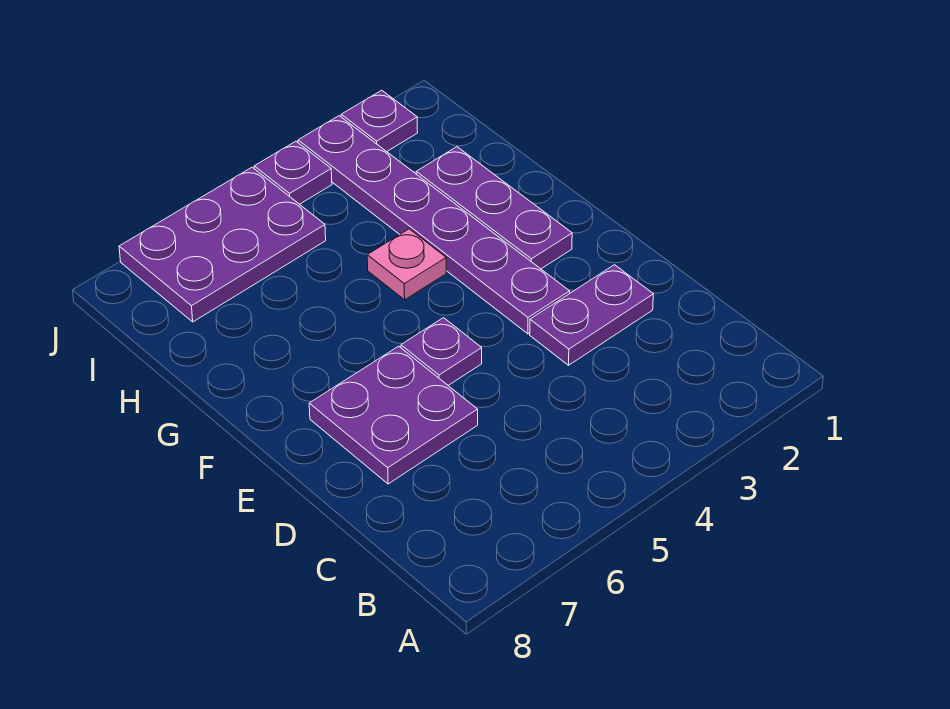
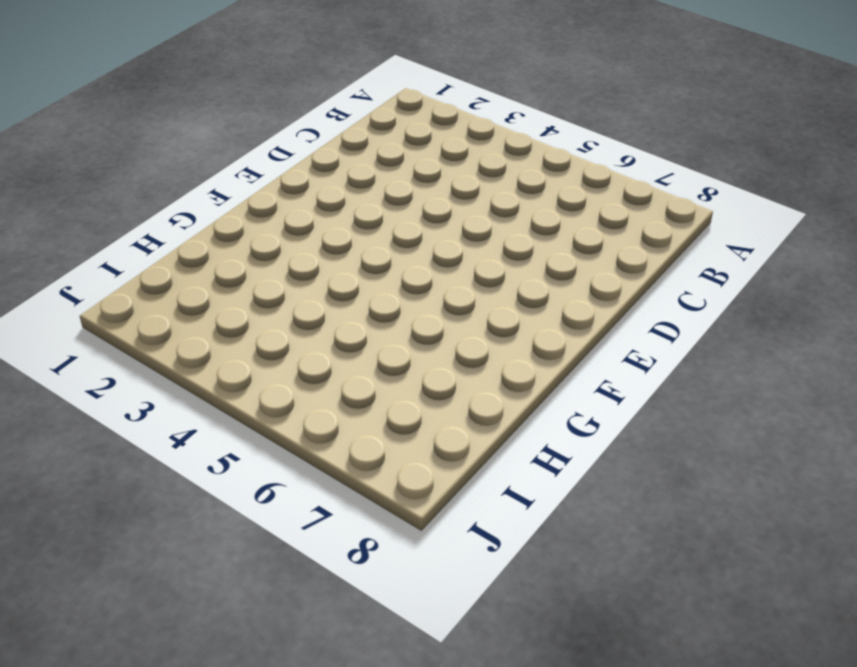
none -> purple 1x2 plate [530,265,653,365]
none -> purple 2x2 plate [309,346,478,484]

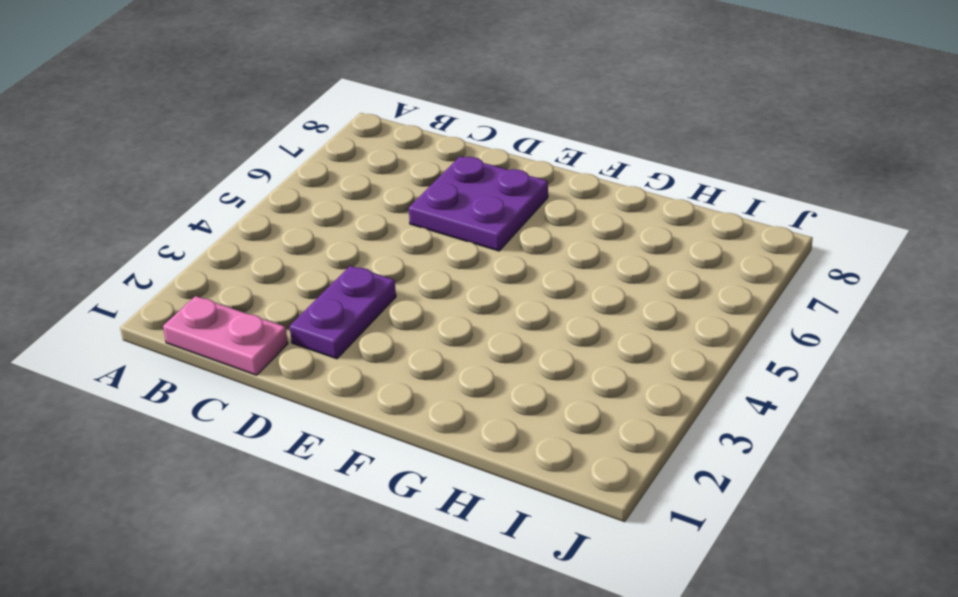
pink 1x2 plate [163,296,288,375] -> none
none -> purple 1x6 plate [298,116,570,334]
none -> purple 1x1 plate [401,318,482,385]

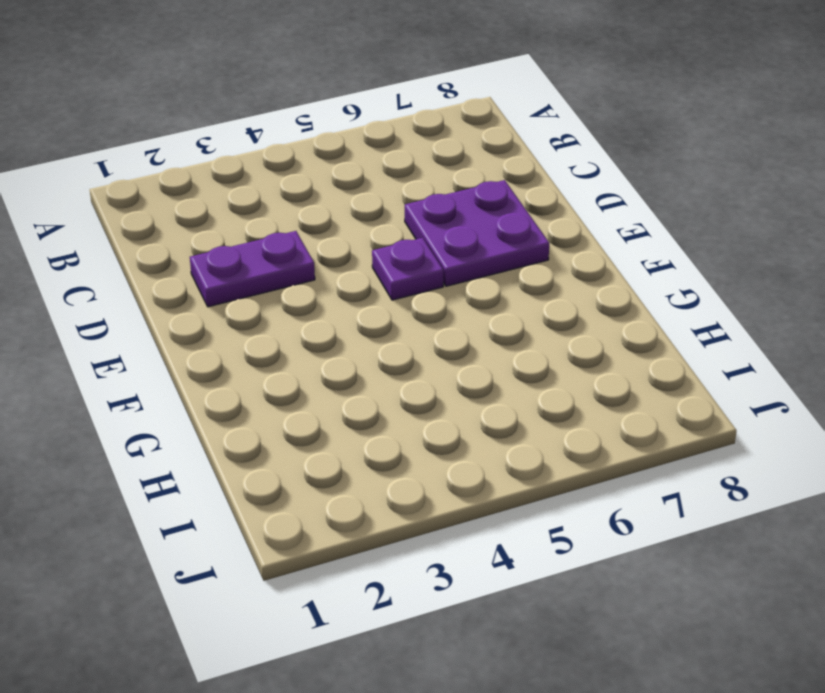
none -> purple 1x6 plate [298,116,570,334]
none -> purple 1x3 plate [416,147,572,269]

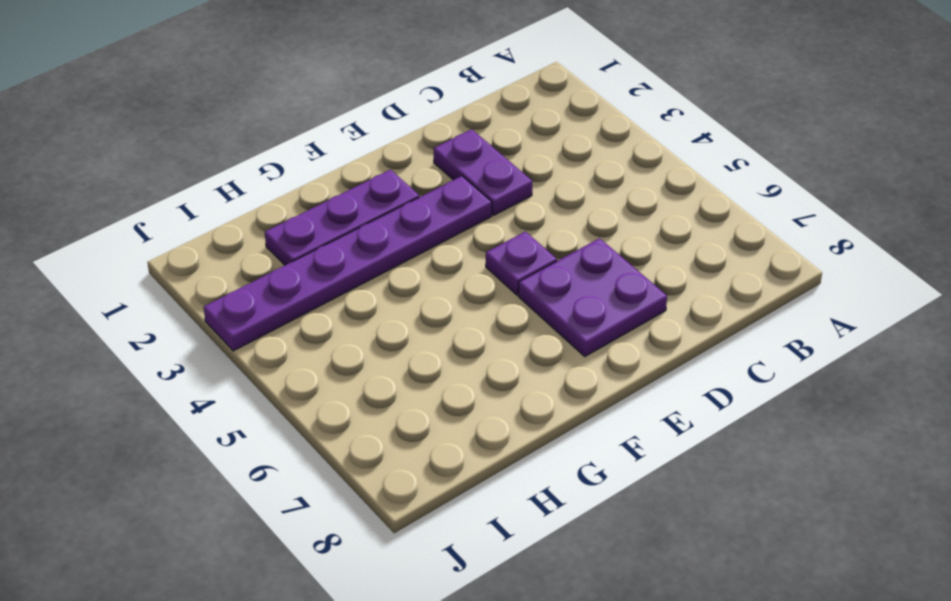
none -> pink 1x1 plate [367,229,446,300]
none -> purple 2x3 plate [119,167,326,322]

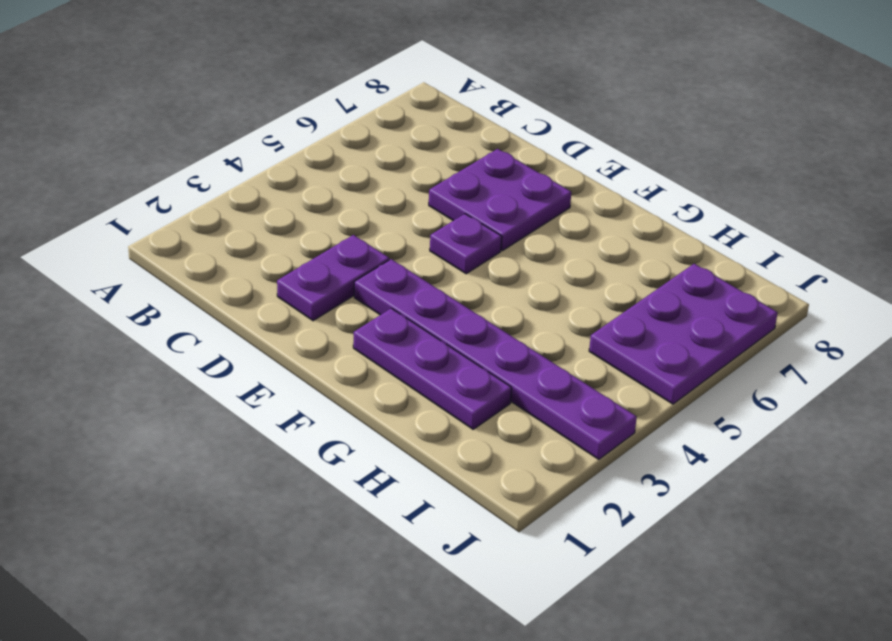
none -> pink 1x1 plate [367,229,446,300]
none -> purple 1x1 plate [341,90,418,152]

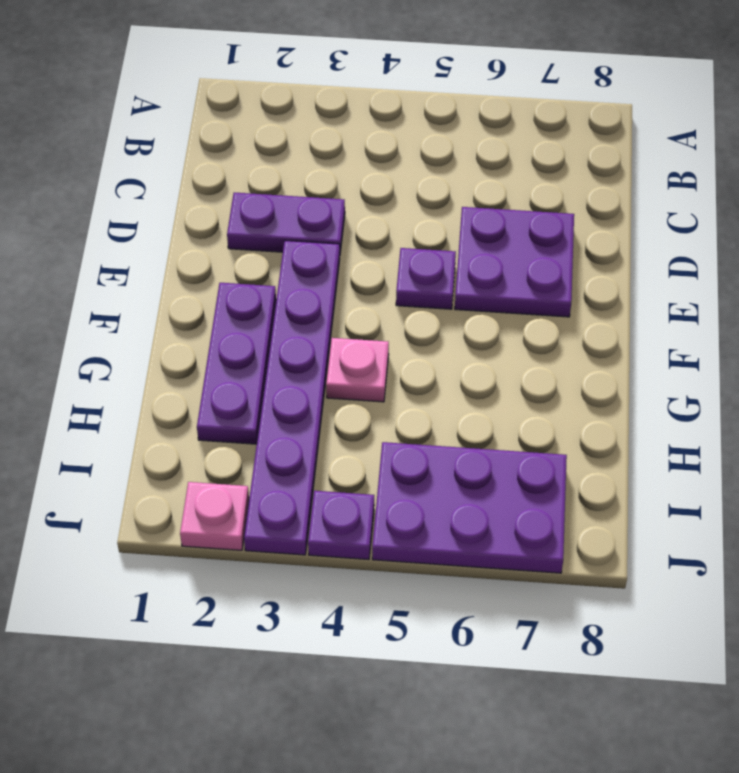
pink 1x1 plate [180,482,249,550] -> purple 1x1 plate [341,90,418,152]

